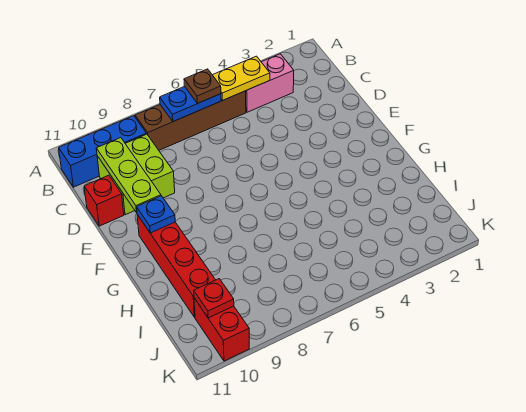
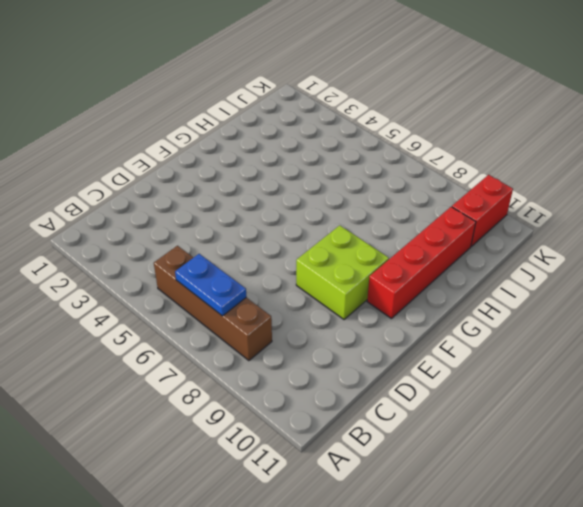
lime 2x2 brick [296,225,389,320] -> lime 2x2 brick moved to [97,134,175,215]
none -> pink 1x2 brick [246,54,294,112]
none -> blue 1x3 brick [59,116,146,187]
none -> red 1x1 brick [84,175,124,226]

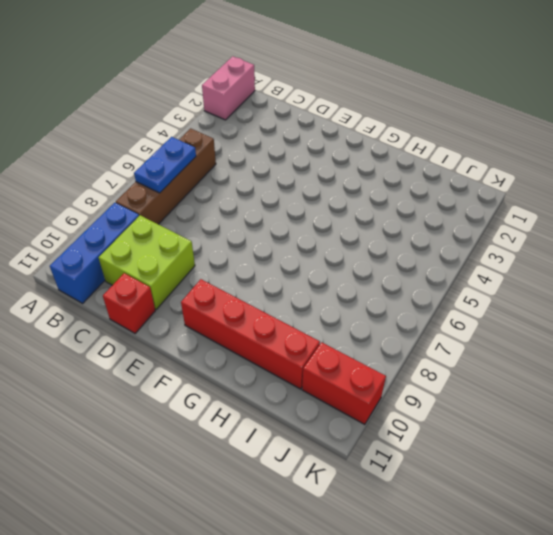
pink 1x2 brick [202,56,255,120] -> pink 1x2 brick moved to [246,54,294,112]
none -> yellow 1x2 plate [213,56,270,101]
none -> lime 1x3 plate [96,138,161,213]
none -> blue 1x1 plate [137,196,175,233]

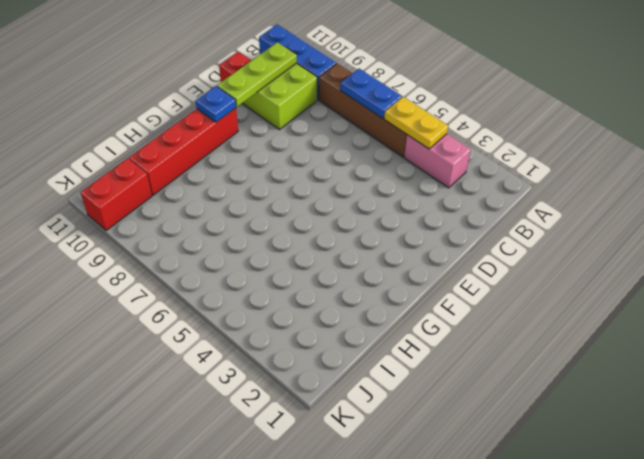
none -> red 1x1 plate [194,279,234,318]
none -> brown 1x1 plate [184,69,221,103]

